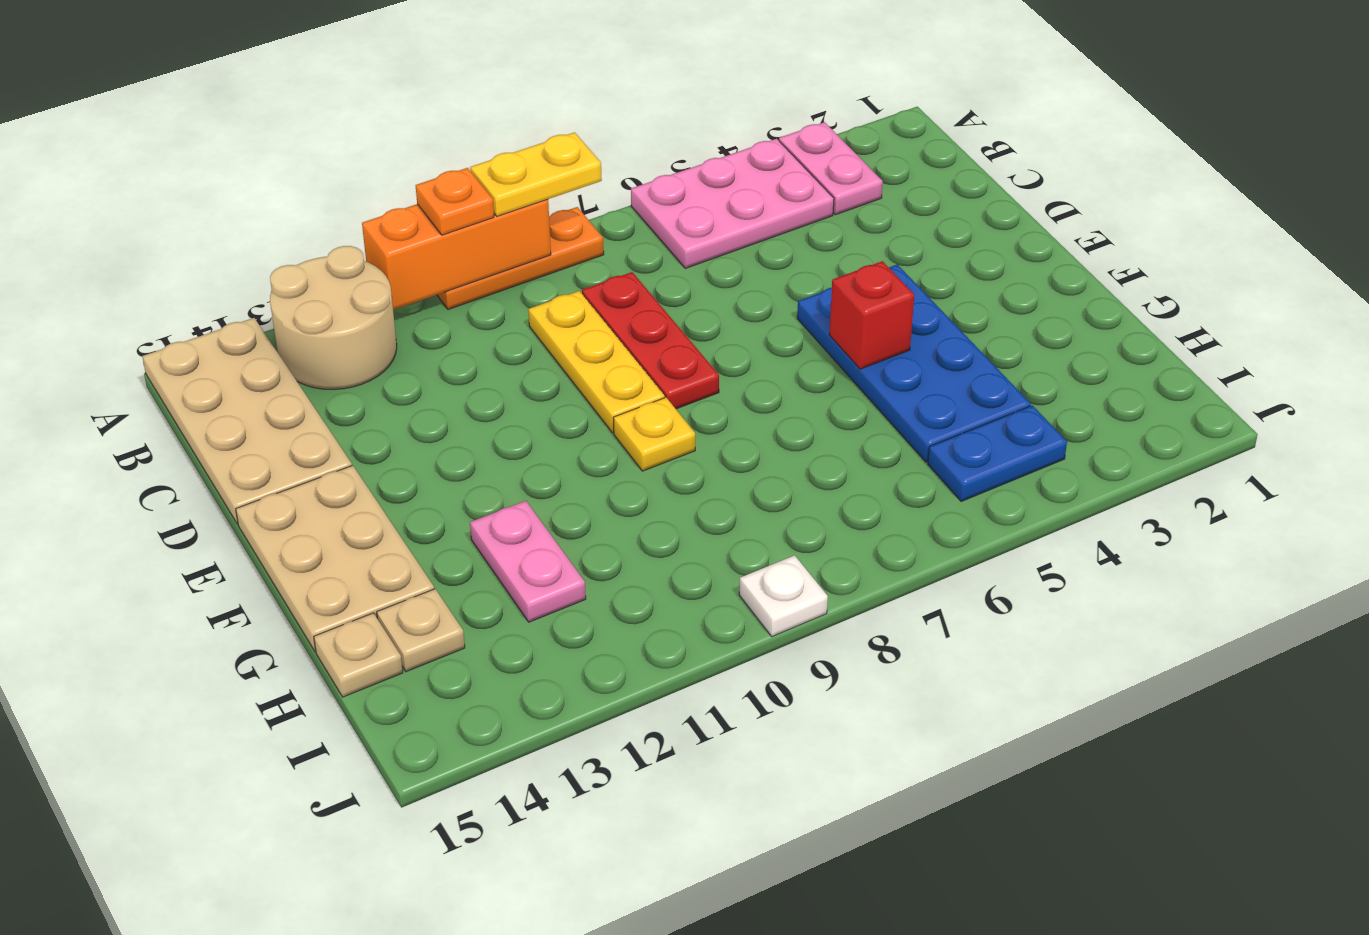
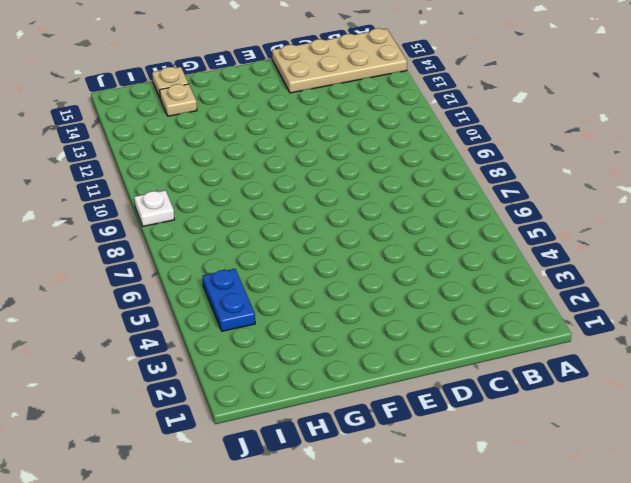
none -> pink 1x2 plate [779,122,883,215]
none -> pink 2x3 plate [631,139,834,268]
none -> orange 1x3 plate [437,207,604,309]

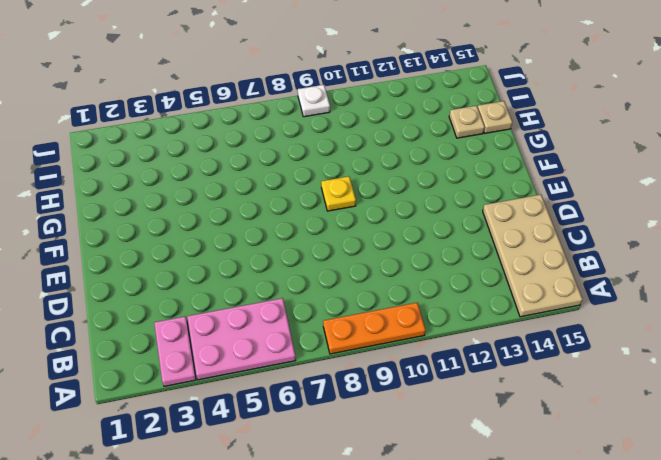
none -> tan 2x2 round brick [270,246,397,389]
none -> red 1x3 plate [582,272,719,409]
none -> yellow 1x3 plate [528,291,665,433]

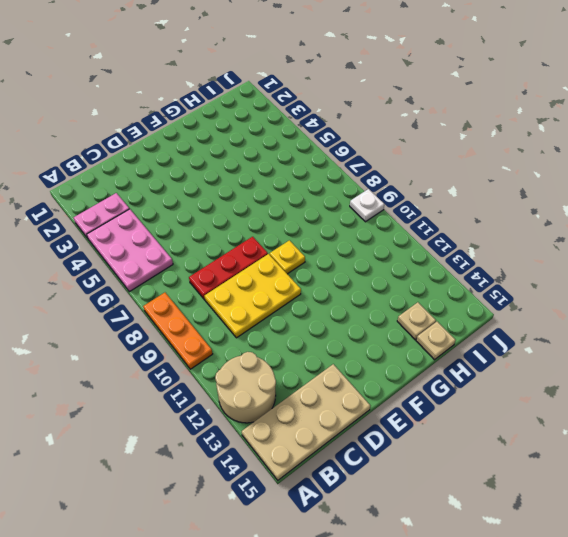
yellow 2x3 plate [204,254,301,338] -> yellow 1x3 plate [528,291,665,433]
none -> blue 2x4 plate [797,265,1031,462]
none -> tan 2x3 plate [236,465,434,652]
none -> pink 1x2 plate [470,501,586,622]

